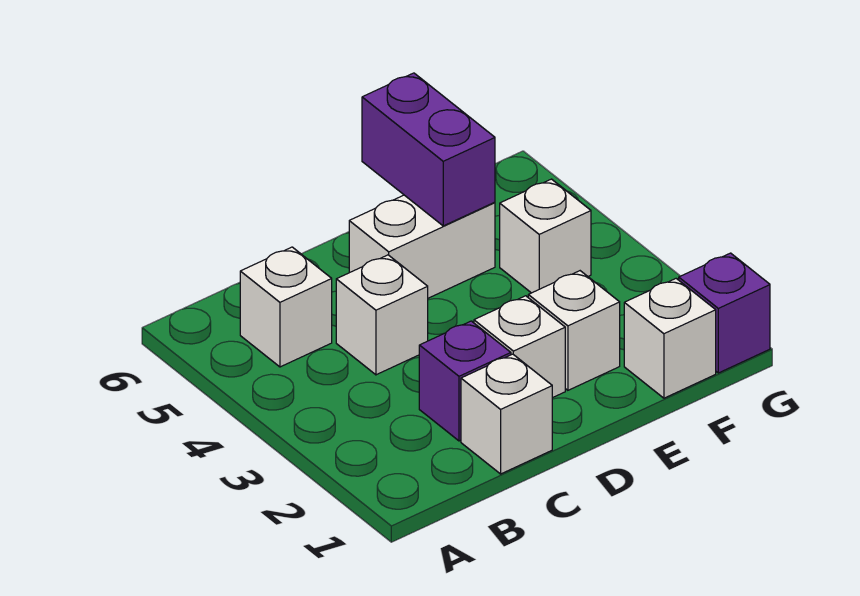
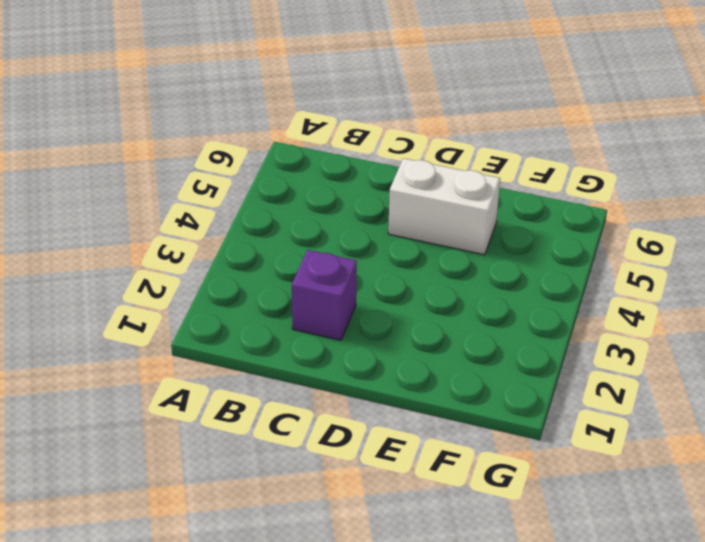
none -> white 1x1 brick [240,247,332,367]
none -> white 1x1 brick [461,354,552,474]

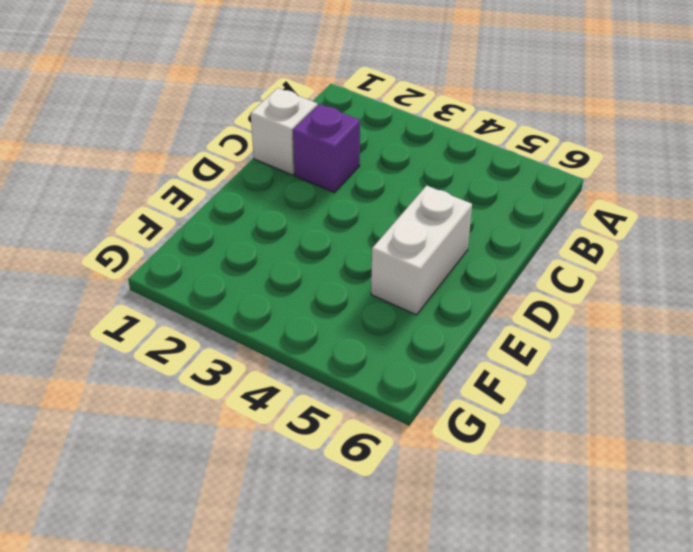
none -> white 1x1 brick [240,247,332,367]
none -> white 1x1 brick [336,255,428,375]

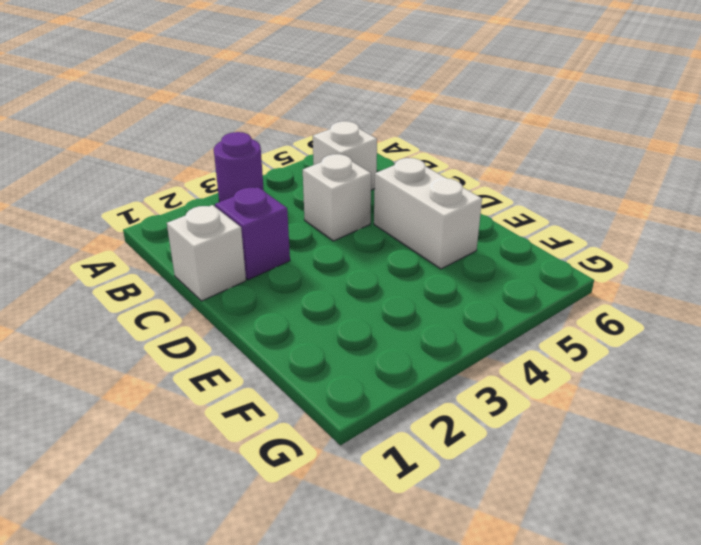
purple 1x1 round brick [214,132,264,202] -> none
none -> white 1x1 brick [474,296,565,398]
none -> white 1x1 brick [528,271,620,390]

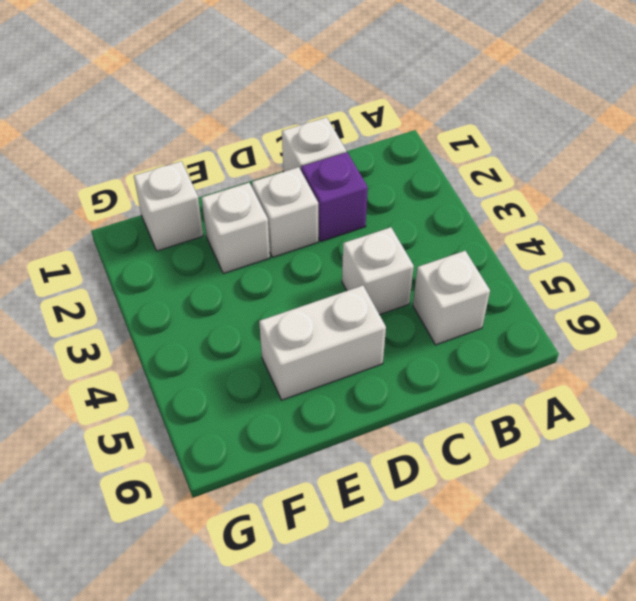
none -> white 1x1 brick [500,179,591,293]
none -> purple 1x1 brick [679,253,770,373]

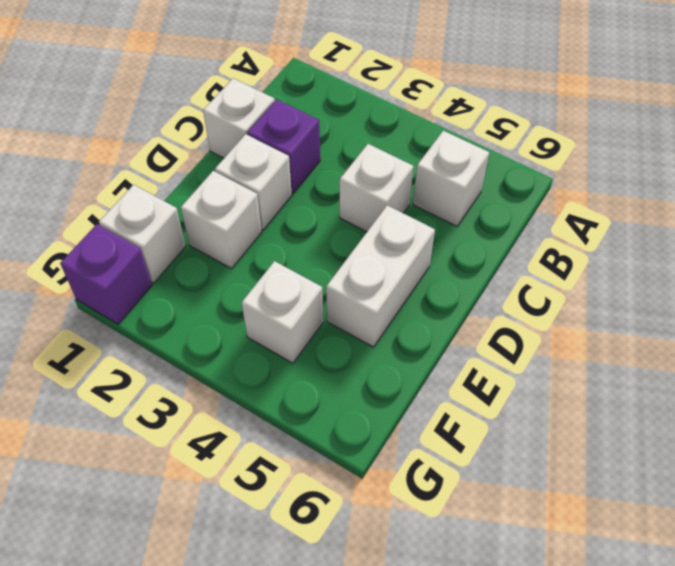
none -> purple 1x2 brick [362,73,495,226]

